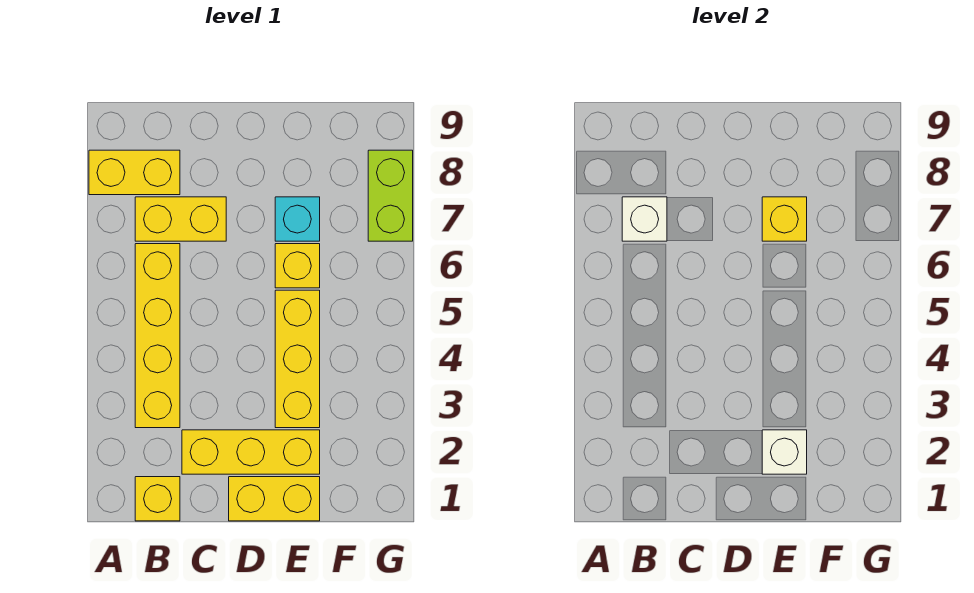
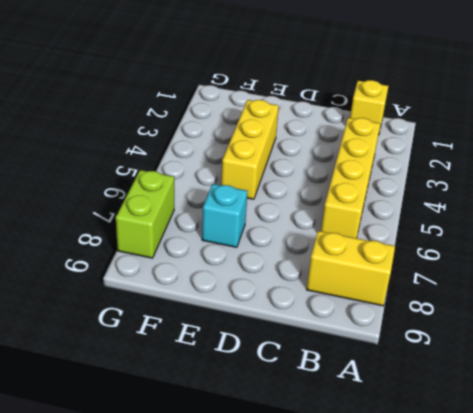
none -> yellow 1x2 brick [135,197,226,241]
none -> yellow 1x3 brick [182,430,320,474]
none -> yellow 1x2 brick [229,477,320,521]

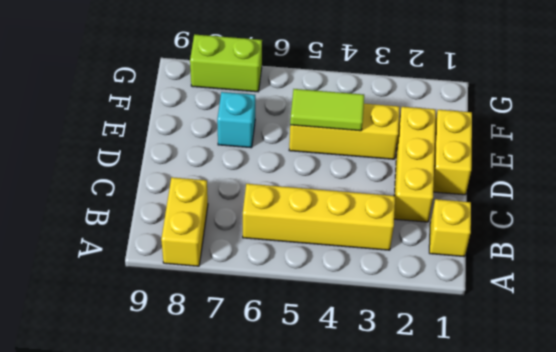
lime 1x2 tile [290,89,364,131] -> none
none -> yellow 1x2 brick [135,197,226,241]
none -> yellow 1x1 brick [275,244,320,288]
none -> white 1x1 brick [622,197,667,241]

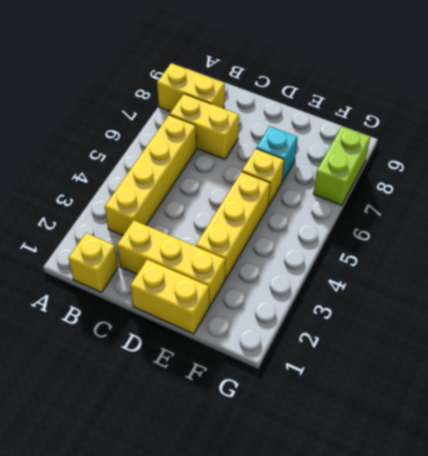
none -> white 1x1 brick [622,197,667,241]
none -> white 1x1 brick [762,430,807,474]
none -> yellow 1x1 brick [762,197,807,241]

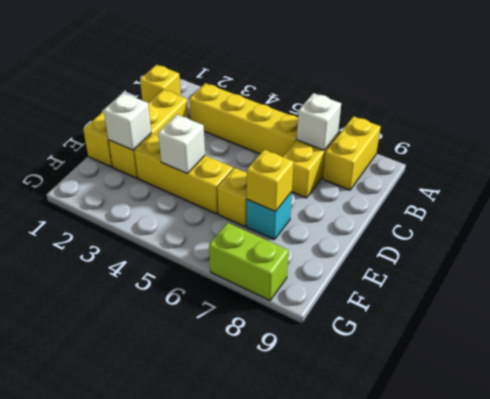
white 1x1 brick [158,115,205,173] -> none

